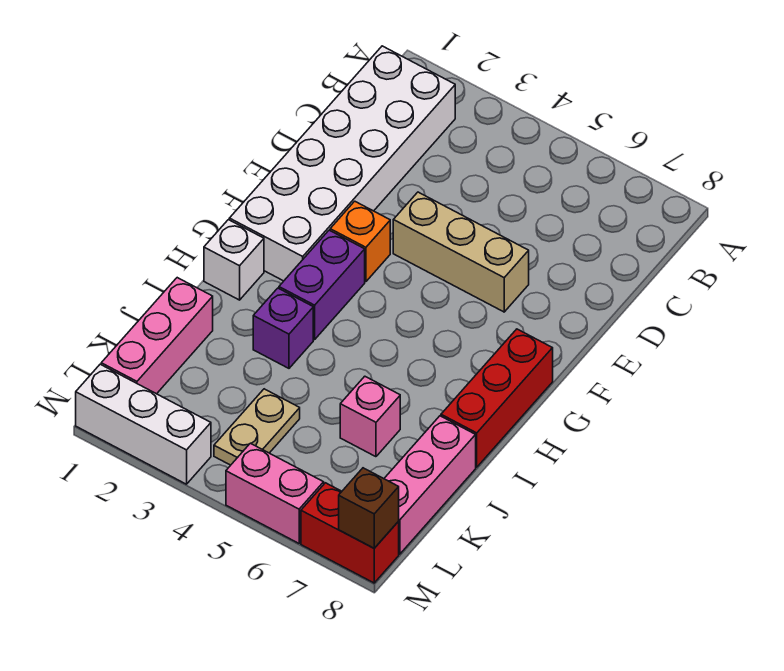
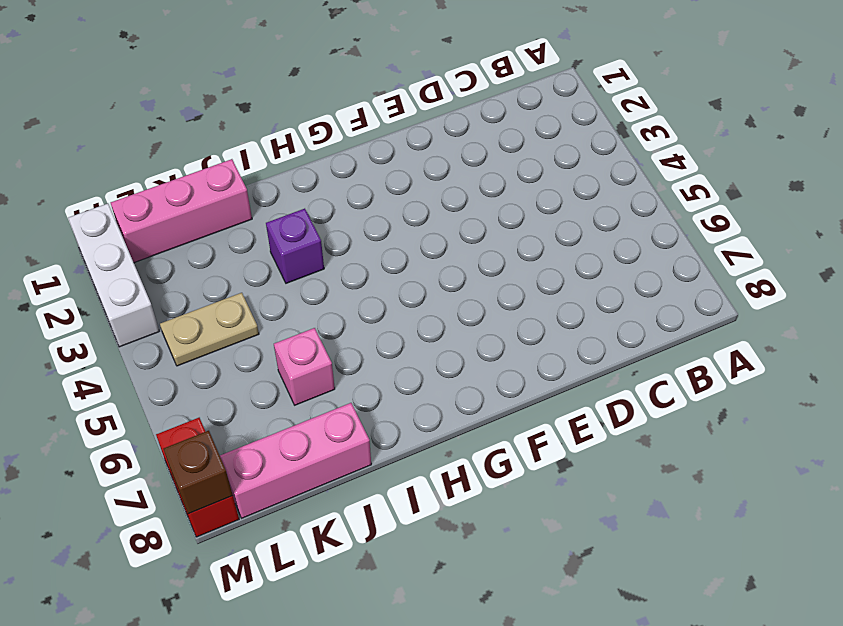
none -> white 2x6 brick [229,46,455,281]
none -> tan 1x3 brick [393,192,529,312]
none -> orange 1x1 brick [330,201,390,282]

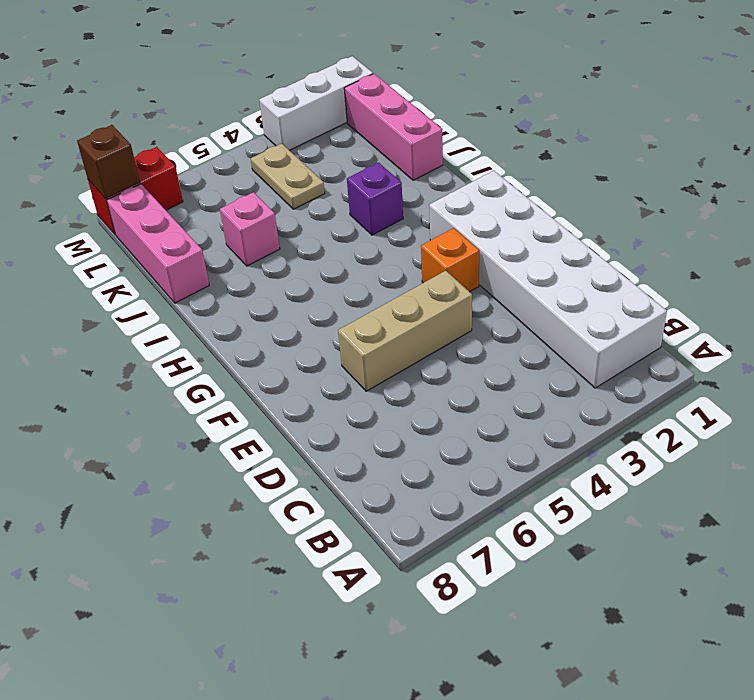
none -> purple 1x2 brick [279,230,365,339]
none -> red 1x3 brick [441,329,553,467]
none -> white 1x1 brick [204,220,264,300]

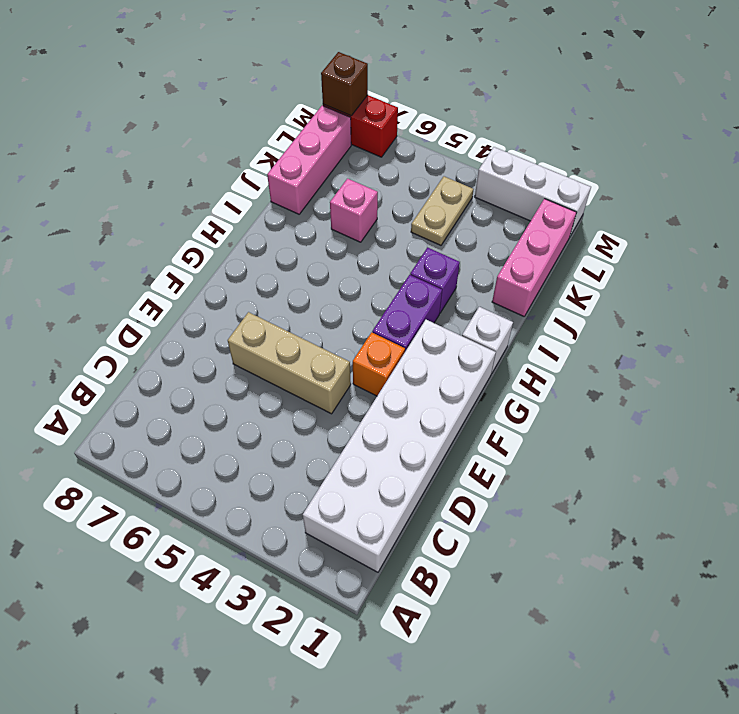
none -> red 1x3 brick [441,329,553,467]
none -> pink 1x2 brick [226,443,324,543]

